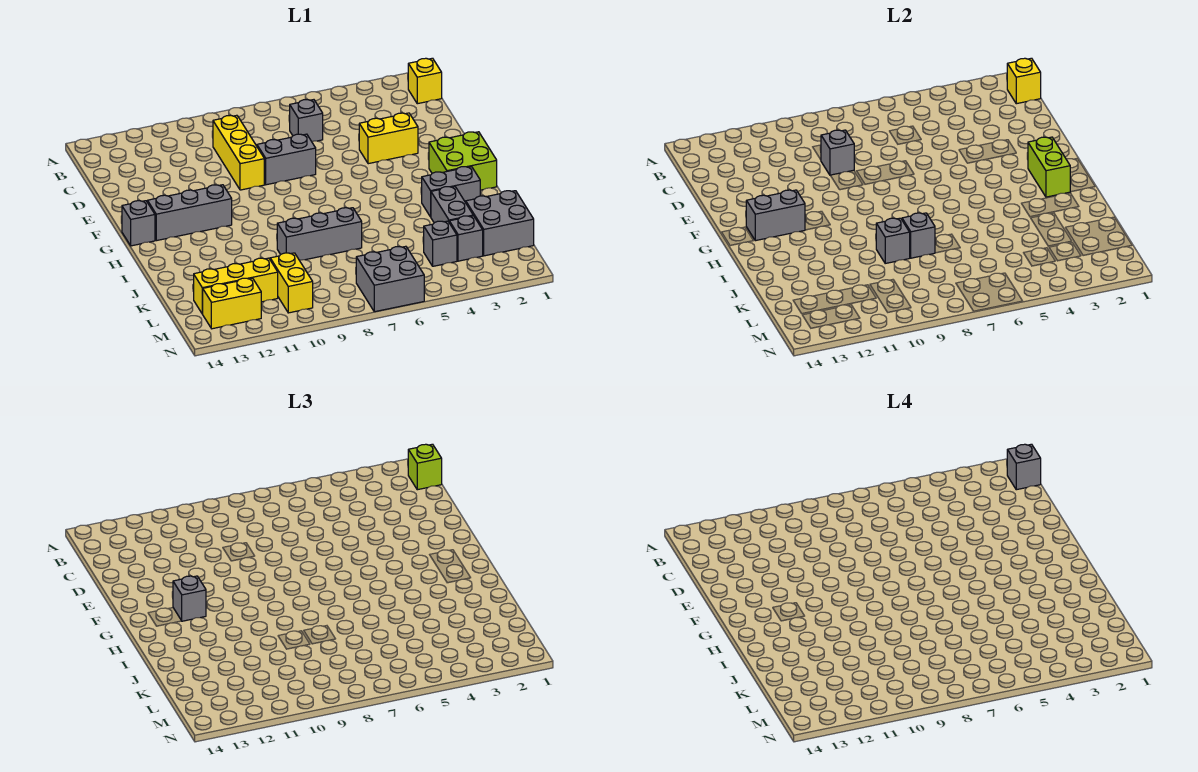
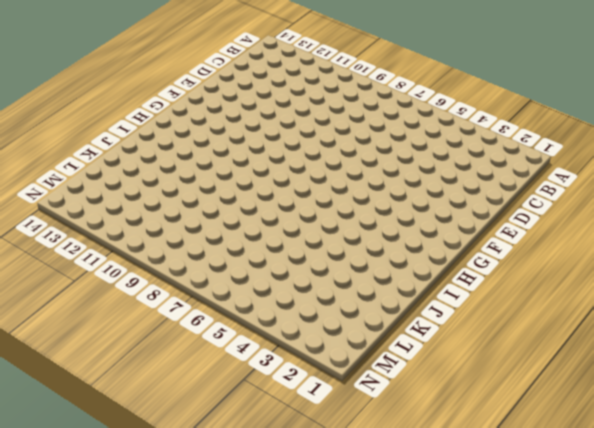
none -> yellow 1x1 brick [408,58,442,104]
none -> grey 1x1 brick [290,100,323,141]
none -> yellow 1x3 brick [213,115,264,190]

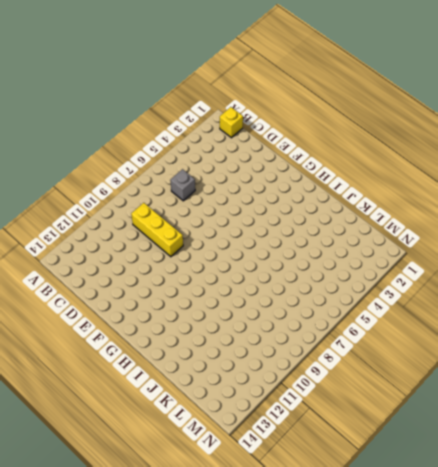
none -> yellow 1x2 brick [359,113,418,164]
none -> grey 1x2 brick [257,134,316,185]
none -> lime 2x2 brick [429,132,497,190]

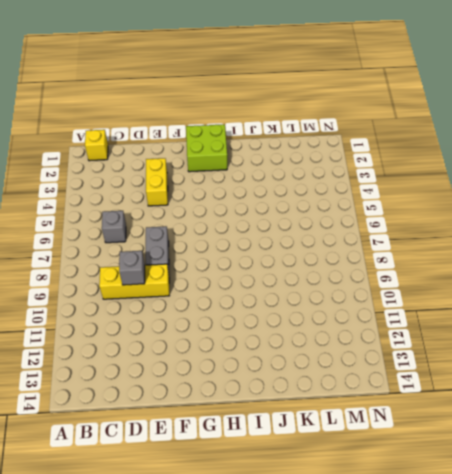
none -> grey 1x3 brick [147,185,232,241]
none -> grey 1x1 brick [122,201,155,246]
none -> grey 1x2 brick [422,167,480,217]

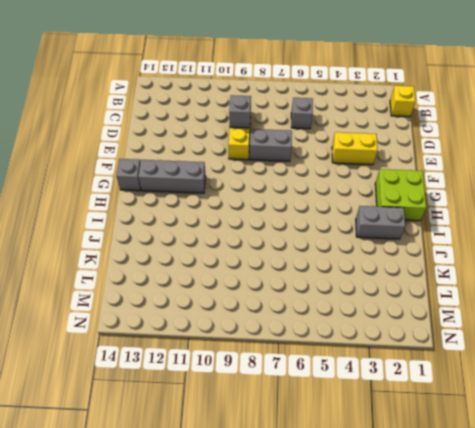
none -> grey 1x2 brick [431,187,473,223]
none -> grey 1x3 brick [277,208,362,260]
none -> grey 2x2 brick [466,191,534,256]

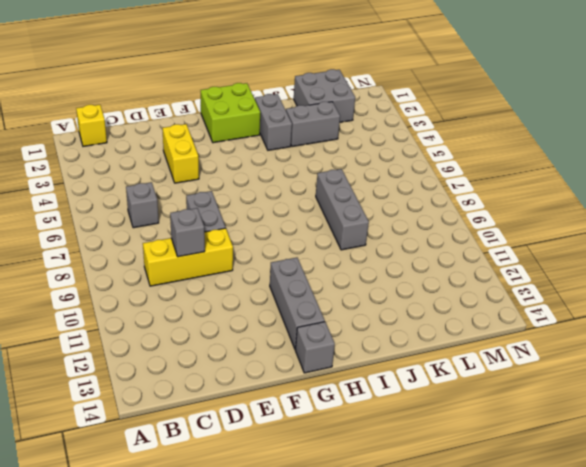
none -> grey 1x1 brick [449,216,483,261]
none -> grey 1x1 brick [424,221,457,266]
none -> yellow 1x2 brick [270,253,313,313]

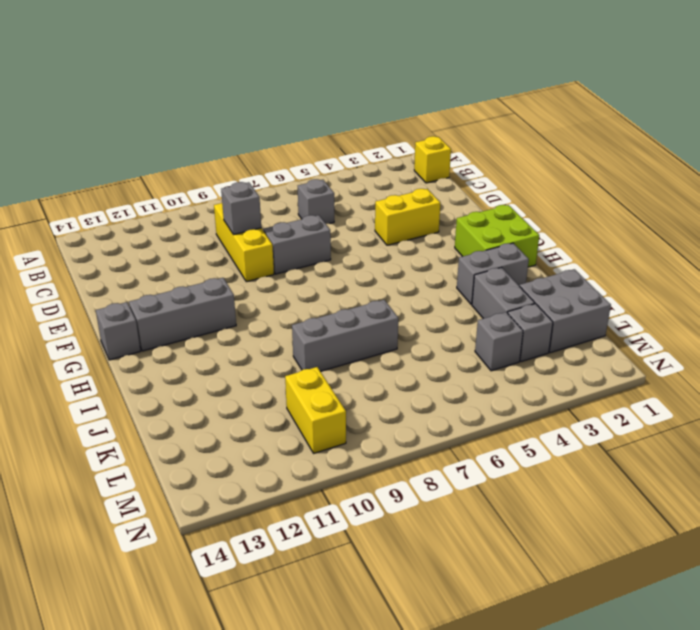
none -> yellow 1x3 brick [194,258,278,314]
none -> grey 2x2 brick [356,246,424,312]
none -> yellow 1x2 brick [203,278,261,329]

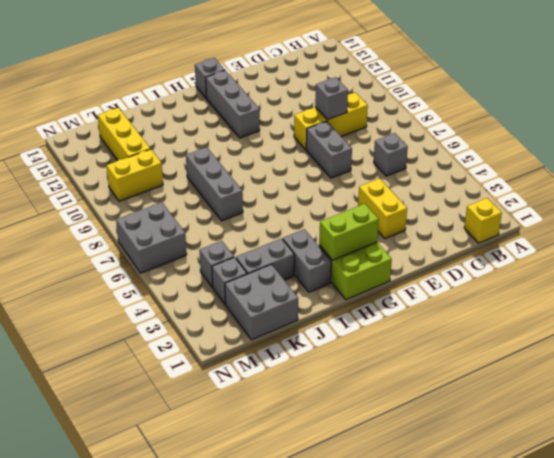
none -> yellow 1x2 brick [203,278,261,329]
none -> yellow 1x1 brick [1007,58,1041,104]
none -> grey 1x2 brick [746,190,805,241]

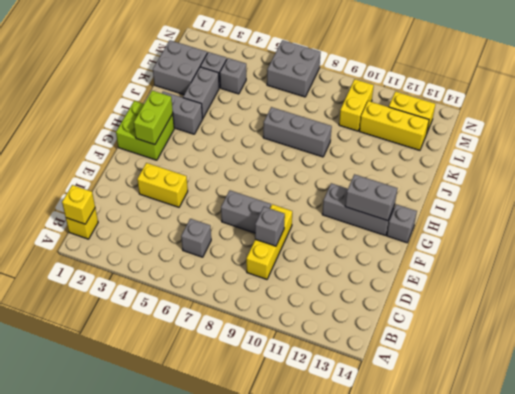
none -> grey 1x1 brick [902,213,935,258]
none -> grey 1x1 brick [876,218,910,263]
none -> lime 1x1 brick [408,444,442,490]

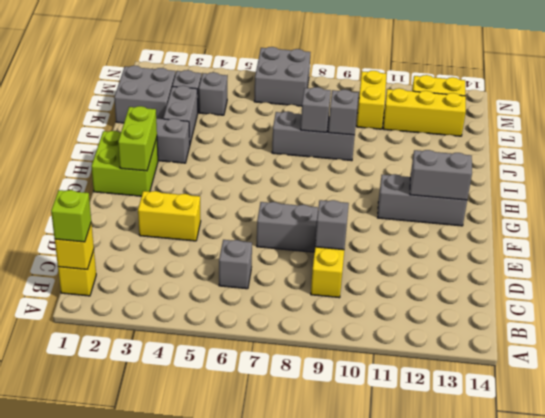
none -> grey 1x1 brick [122,201,155,246]
none -> grey 1x1 brick [173,576,206,621]
none -> grey 1x1 brick [1007,444,1041,490]

